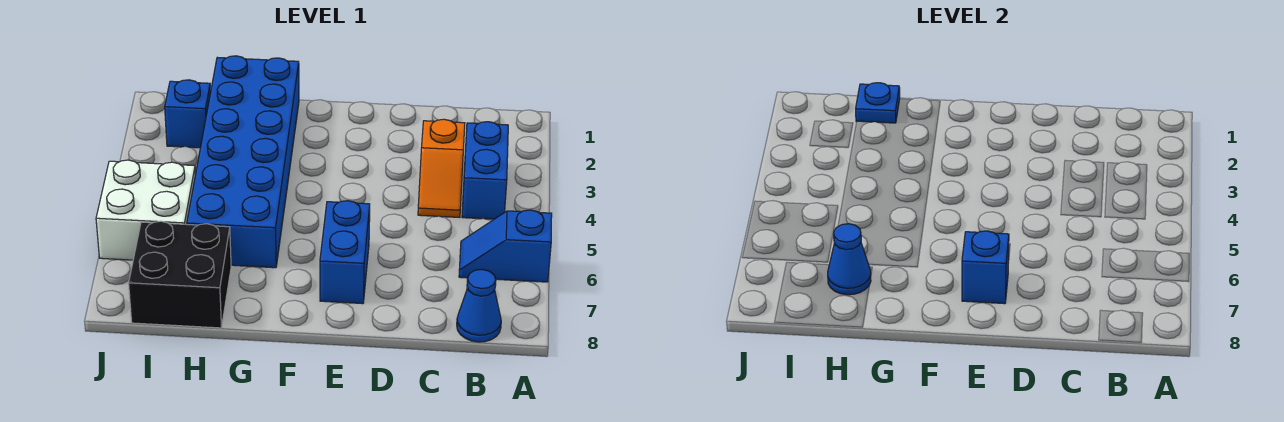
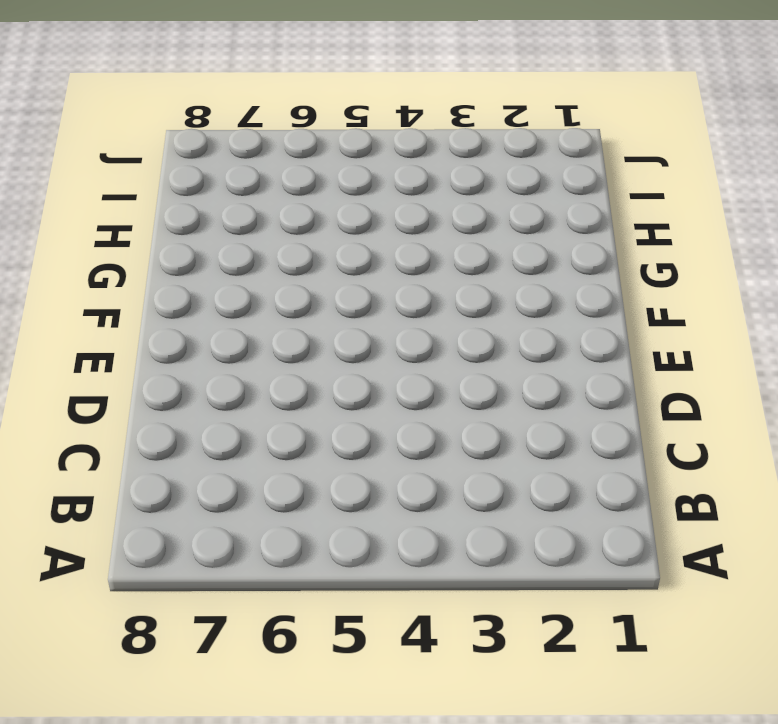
none -> blue 1x2 slope [459,210,552,282]
none -> blue 1x2 brick [462,122,508,219]
none -> blue 1x1 cone [457,270,501,342]

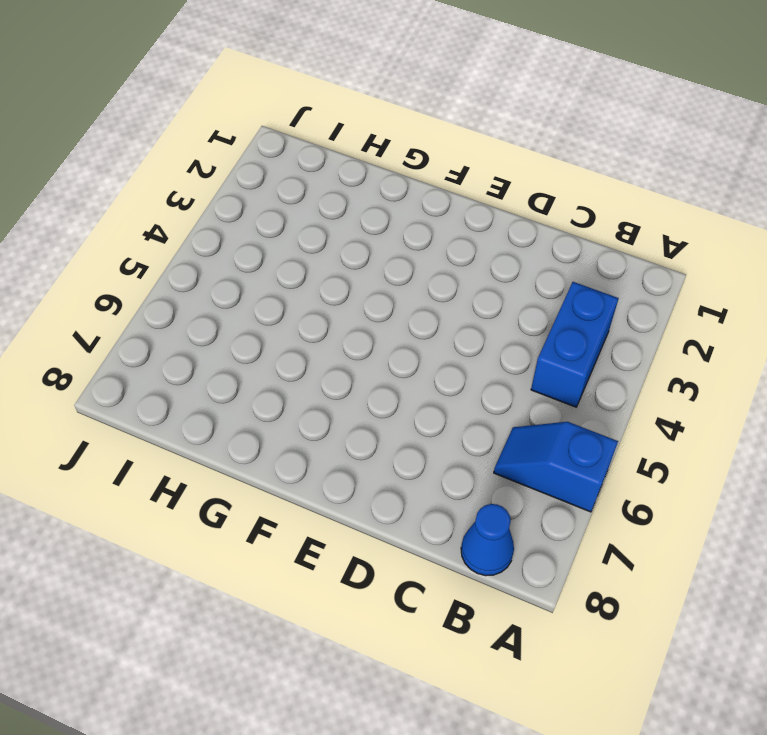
none -> orange 1x2 slope [418,119,465,218]
none -> blue 1x2 brick [320,201,370,304]
none -> blue 2x6 brick [187,56,299,268]

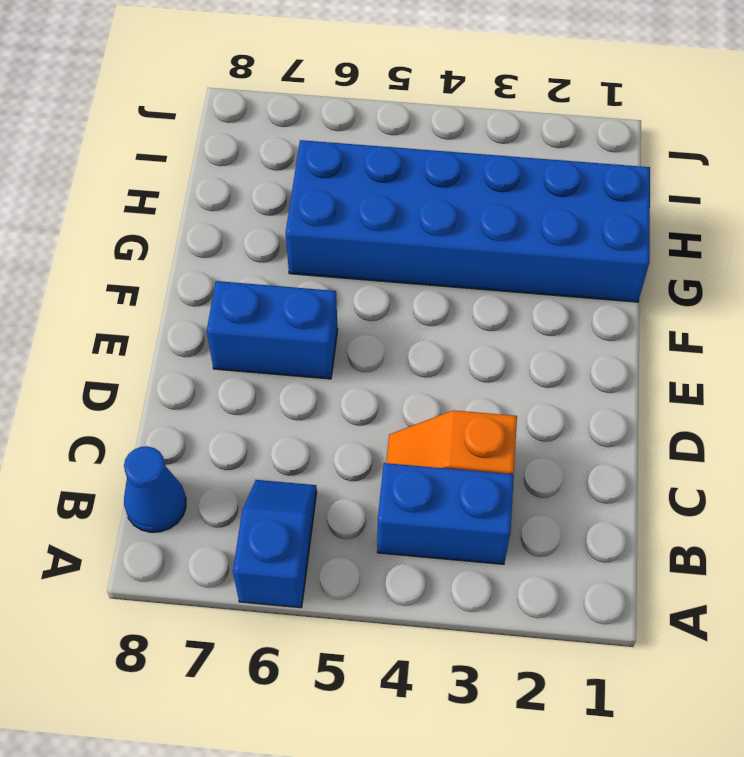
none -> black 2x2 brick [129,221,231,328]
none -> blue 1x1 brick [165,80,211,148]
none -> white 2x2 brick [96,160,196,260]

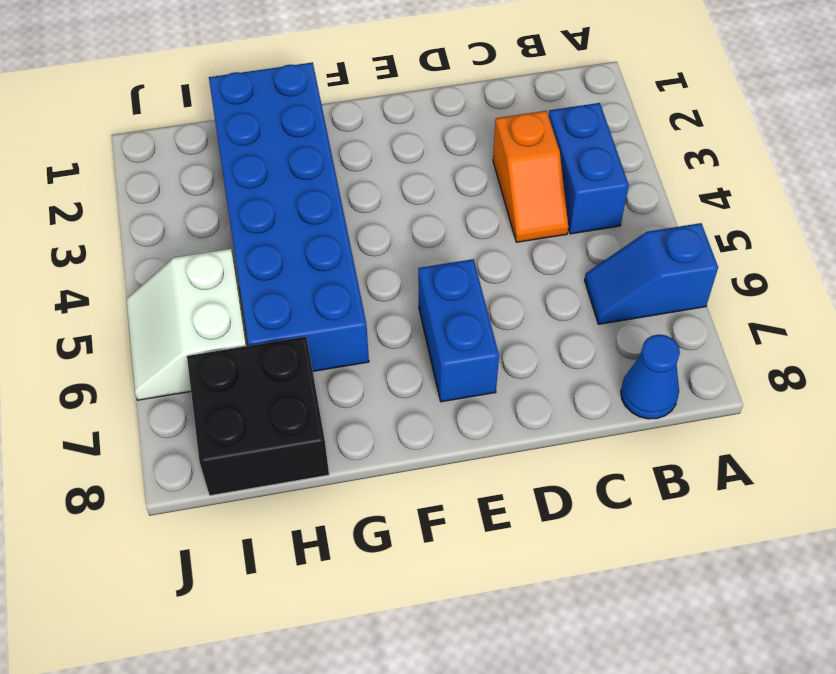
white 2x2 slope [126,249,248,400] -> white 2x2 brick [96,160,196,260]
none -> blue 1x1 brick [165,80,211,148]
none -> blue 1x1 brick [962,231,1009,304]
none -> blue 1x1 plate [856,83,900,123]

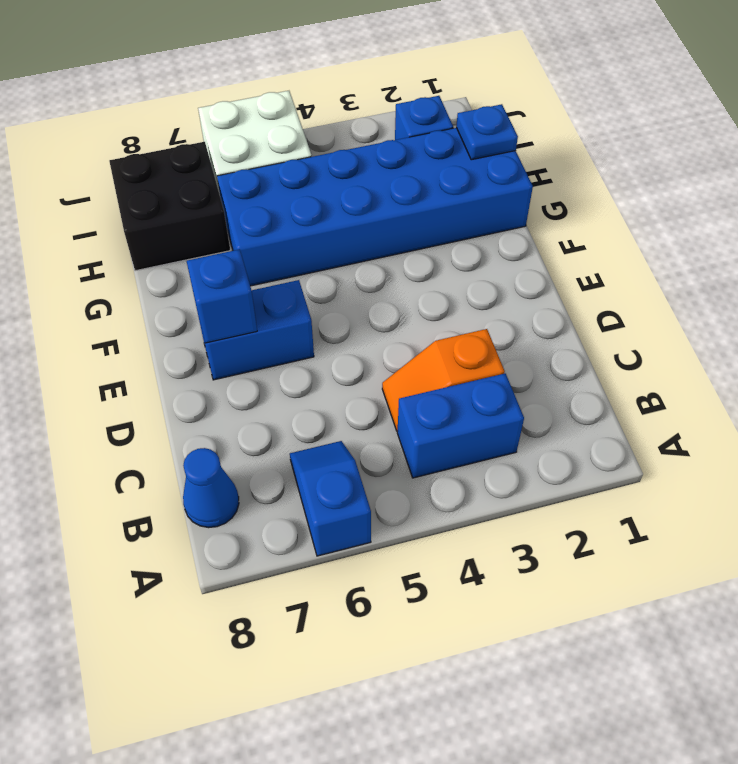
none -> blue 1x1 cone [828,224,871,295]

